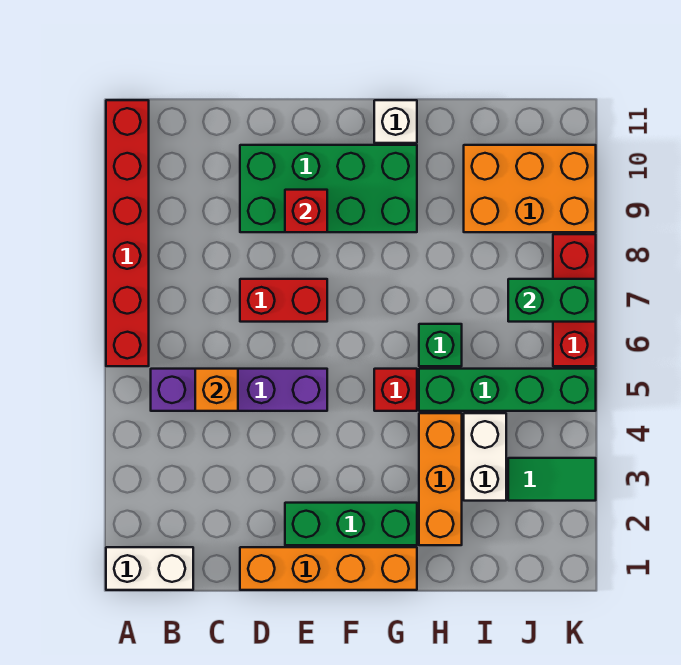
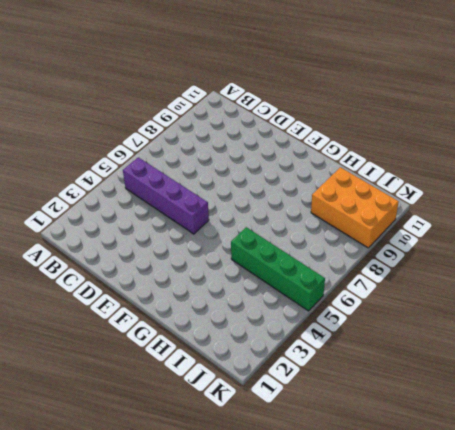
none -> white 1x2 brick [106,547,193,590]
none -> red 1x6 brick [106,100,149,366]
none -> orange 1x4 brick [240,547,417,590]

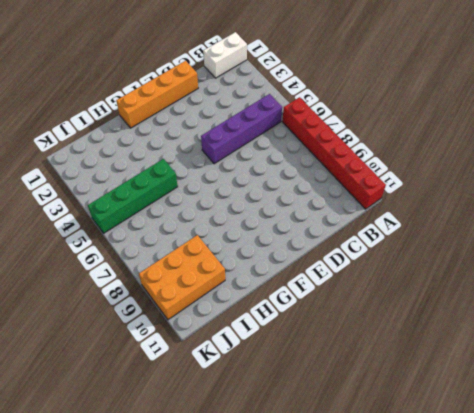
none -> red 1x2 brick [240,279,327,322]
none -> green 2x4 brick [240,145,417,232]
none -> green 1x3 brick [285,503,417,545]

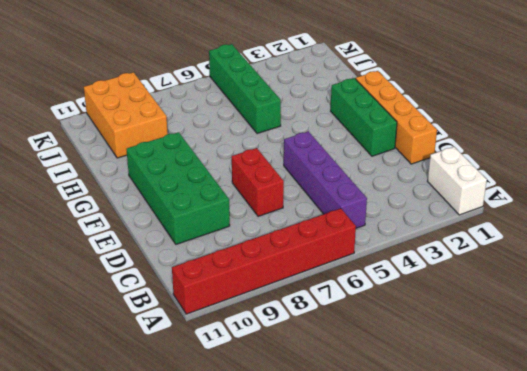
none -> red 1x1 brick [374,369,417,411]
none -> white 1x1 brick [374,100,417,143]
none -> orange 1x3 brick [419,413,462,545]

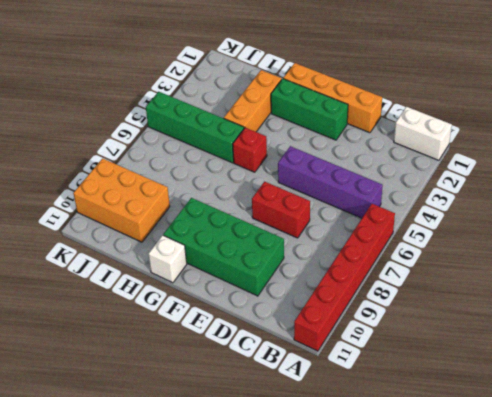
none -> green 1x1 brick [419,324,462,366]
none -> white 1x2 brick [464,413,506,501]
none -> green 1x2 tile [508,458,596,501]

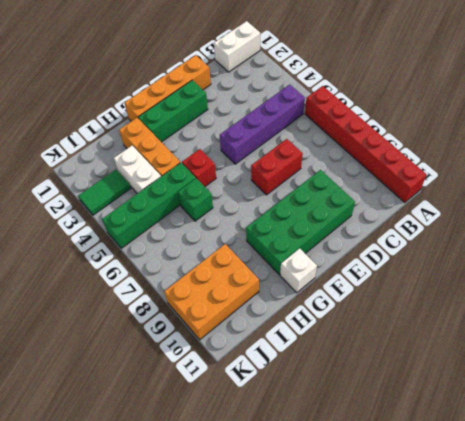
none -> red 1x3 brick [553,234,596,366]
none -> orange 1x1 brick [195,369,238,411]
none -> red 1x1 brick [285,190,327,232]

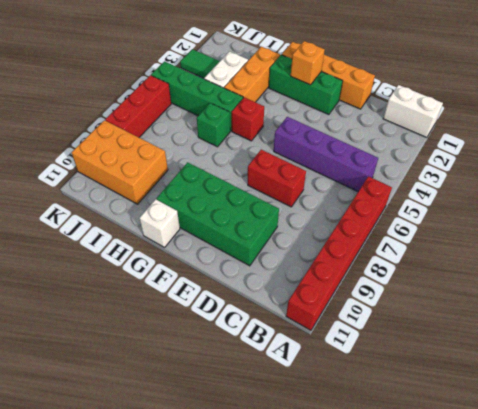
orange 1x1 brick [291,41,325,85] -> orange 1x1 brick moved to [195,369,238,411]
none -> red 1x1 brick [285,190,327,232]
none -> green 1x2 brick [508,279,596,322]

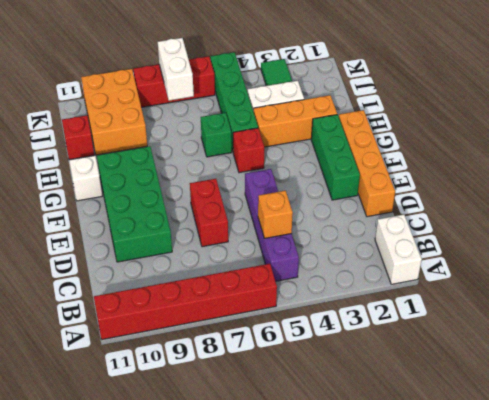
red 1x1 brick [62,115,94,160] -> red 1x1 brick moved to [285,190,327,232]
white 1x2 brick [158,38,194,101] -> green 1x2 brick [508,279,596,322]

